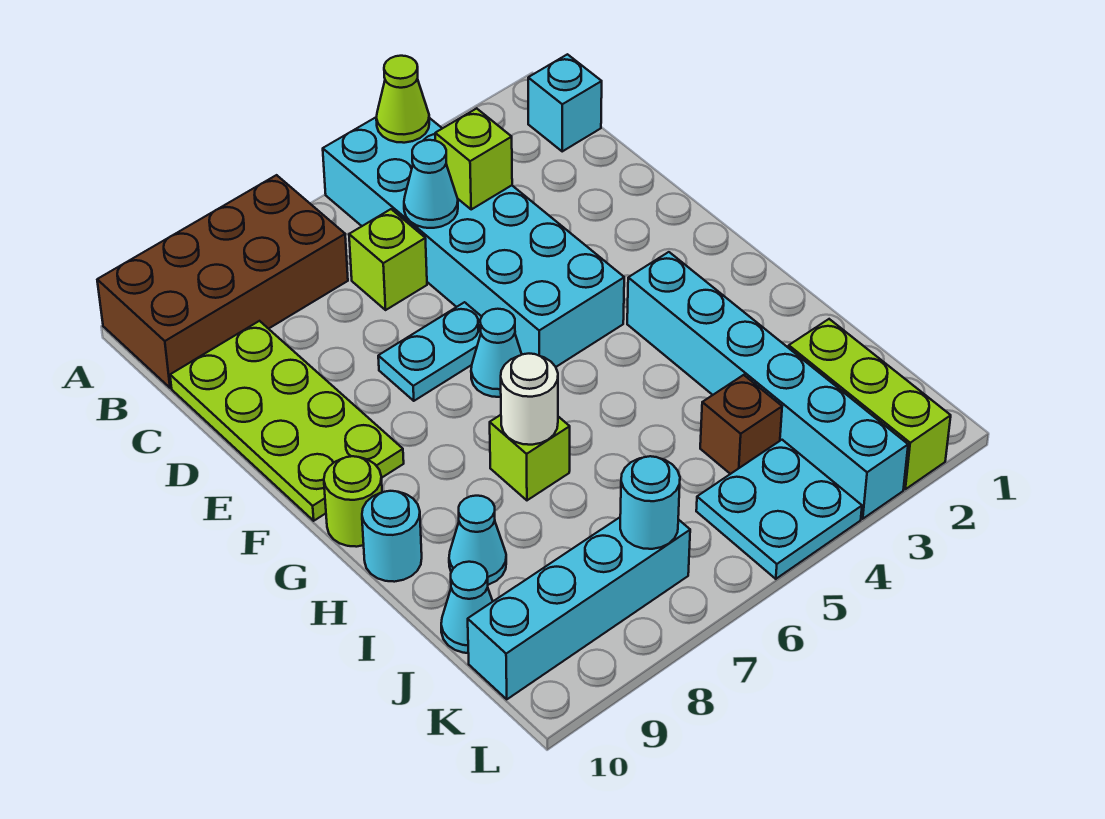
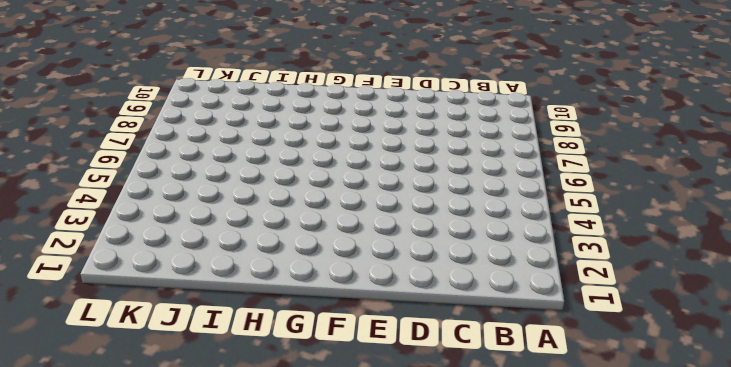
none -> cyan 2x6 brick [323,117,624,367]
none -> brown 2x4 brick [97,175,348,388]
none -> cyan 1x1 brick [528,54,602,151]

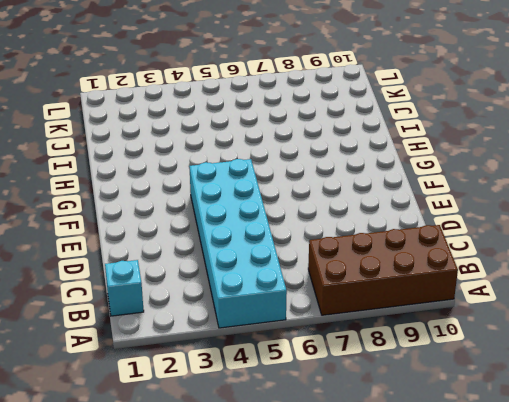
none -> lime 1x1 brick [349,209,427,310]
none -> lime 2x4 plate [170,321,404,521]
none -> cyan 1x2 plate [378,302,482,401]

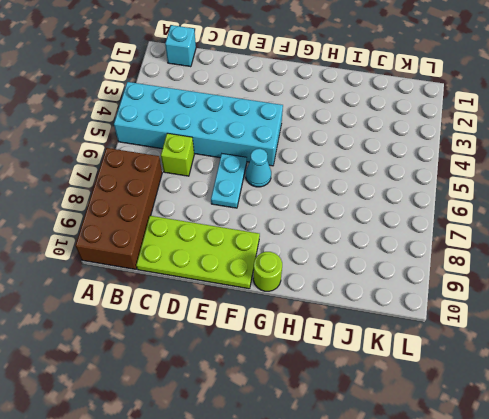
none -> cyan 1x6 brick [627,252,908,519]
none -> lime 1x1 brick [490,415,570,500]
none -> cyan 1x1 round brick [362,491,422,582]

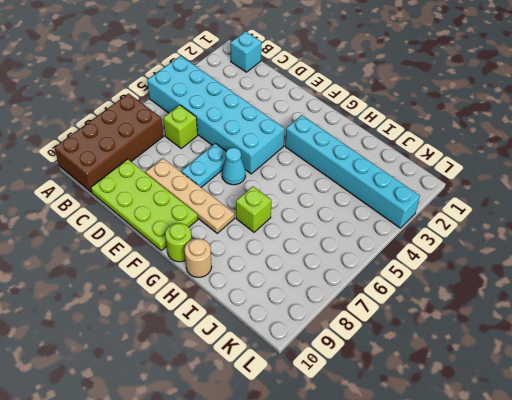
tan 1x4 plate [146,158,234,233] -> none
tan 1x1 round brick [185,238,212,277] -> cyan 1x1 round brick [362,491,422,582]
none -> cyan 1x1 cone [449,496,506,585]
none -> lime 1x3 brick [789,319,951,489]
none -> brown 1x1 brick [700,375,782,474]

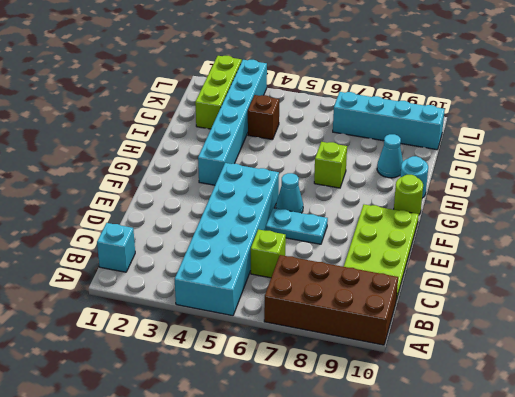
none -> cyan 1x1 cone [441,562,493,653]
none -> cyan 2x2 plate [696,440,862,579]
none -> lime 1x1 cone [376,56,429,143]

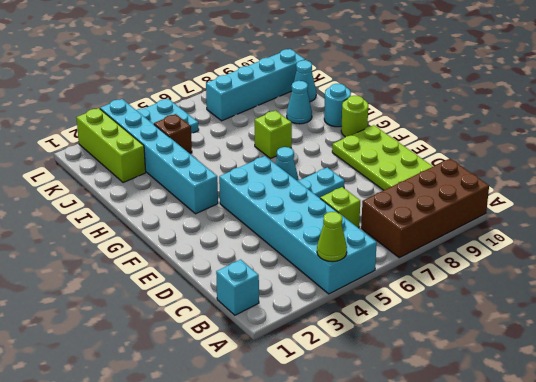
none -> lime 1x1 brick [435,108,512,209]
none -> cyan 1x1 cone [404,140,458,228]
none -> white 1x1 round brick [501,354,558,445]

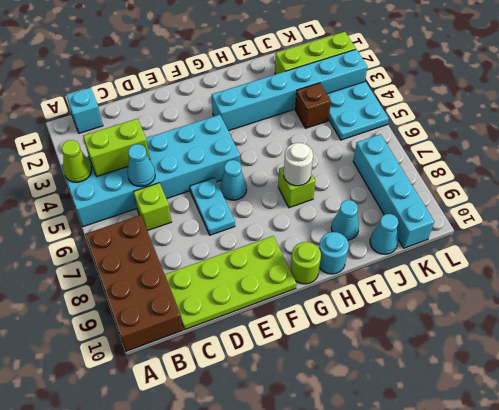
lime 1x2 brick [83,119,150,177] -> lime 1x1 brick [435,108,512,209]
none -> cyan 1x1 round brick [620,456,680,549]

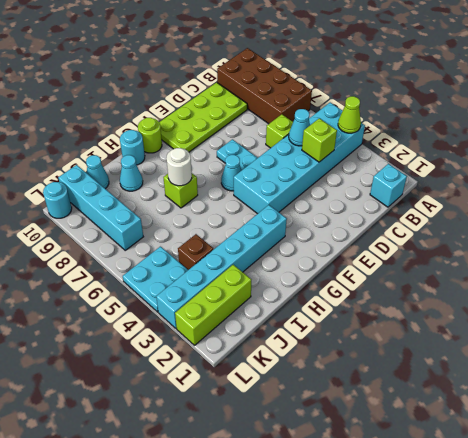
cyan 1x1 round brick [43,182,72,218] -> cyan 1x1 round brick moved to [620,456,680,549]

